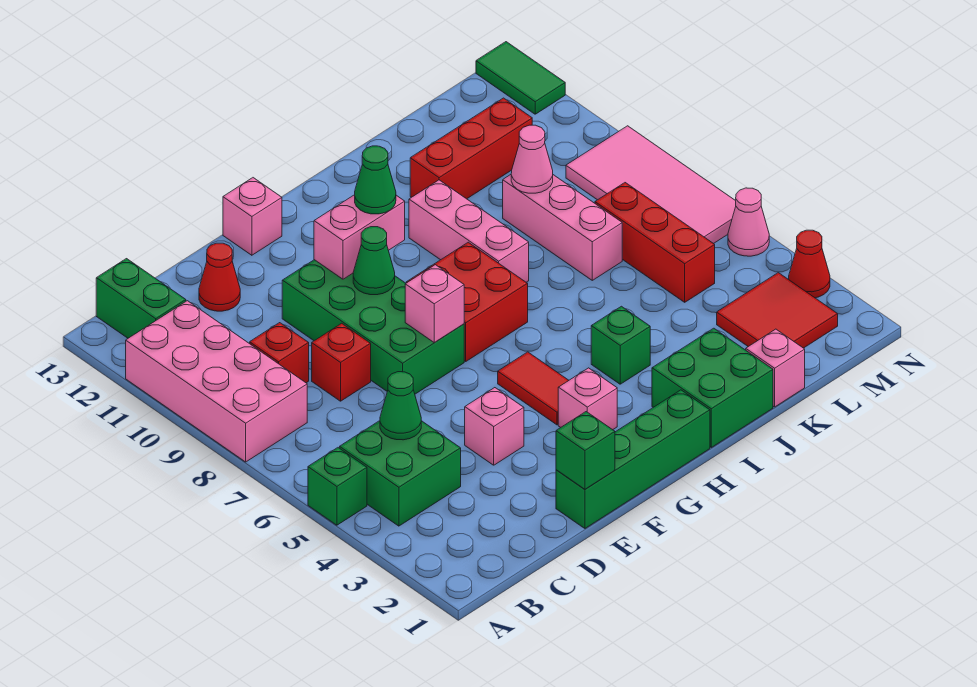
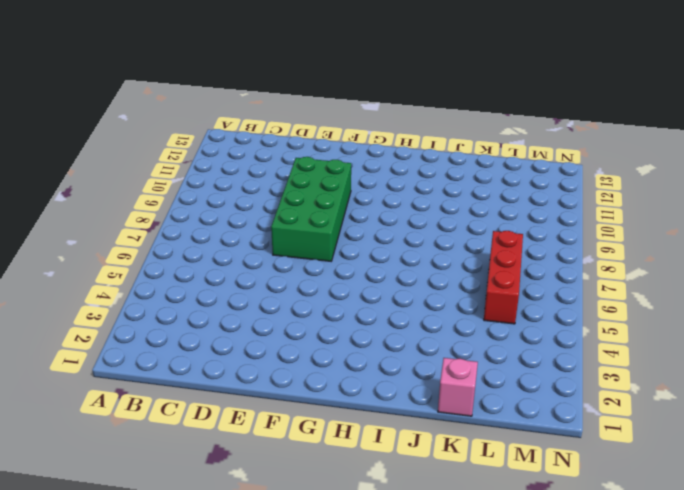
none -> green 1x1 brick [308,448,367,525]
none -> pink 2x4 brick [126,301,307,462]
none -> green 2x2 brick [340,421,461,526]
none -> green 1x2 brick [96,259,186,338]

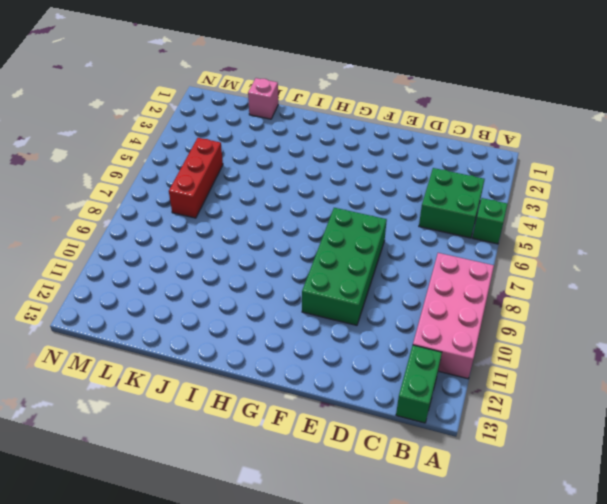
none -> red 1x1 brick [250,323,309,383]
none -> red 1x1 brick [312,323,371,401]
none -> red 1x1 cone [199,243,240,311]
none -> green 1x4 brick [556,390,710,528]

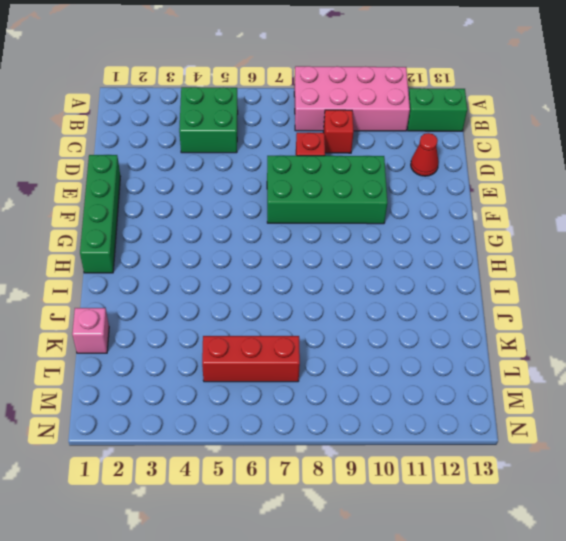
none -> green 1x1 brick [308,448,367,525]
none -> pink 1x1 brick [465,388,524,465]
none -> pink 1x1 brick [223,178,282,255]
none -> pink 1x1 brick [558,368,617,430]

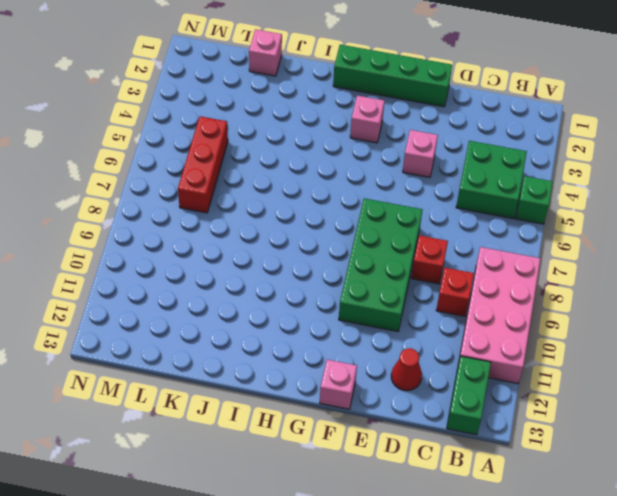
none -> red 1x2 tile [498,352,569,425]
none -> red 2x2 brick [406,242,528,361]
none -> green 2x2 brick [652,328,773,447]
none -> green 1x1 brick [591,306,650,384]

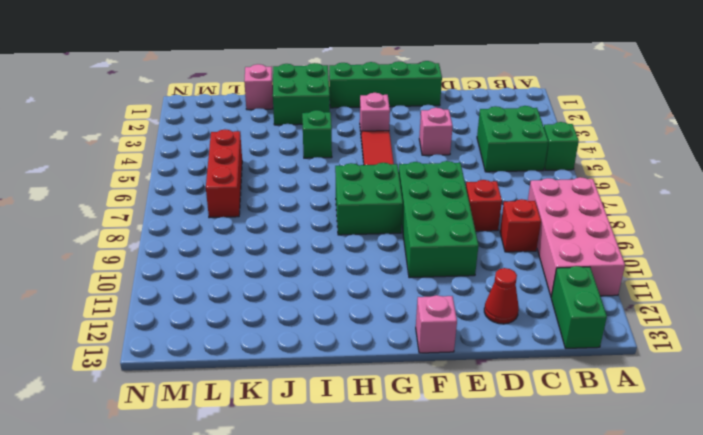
green 2x2 brick [335,163,403,235] -> red 2x2 brick [406,242,528,361]
none -> pink 1x3 brick [409,180,529,282]
none -> red 1x3 brick [410,98,532,199]
none -> pink 1x3 brick [503,175,622,280]
none -> red 2x2 tile [717,273,838,348]

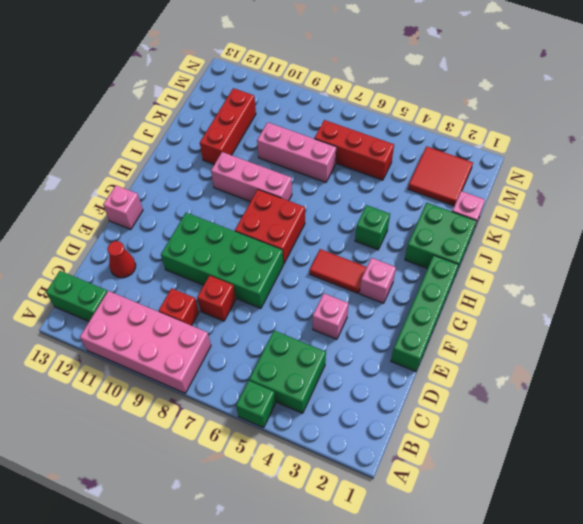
none -> pink 2x4 tile [566,126,736,244]
none -> red 1x1 cone [789,230,830,298]
none -> pink 1x1 cone [728,188,769,256]
none -> green 1x2 tile [476,42,565,114]

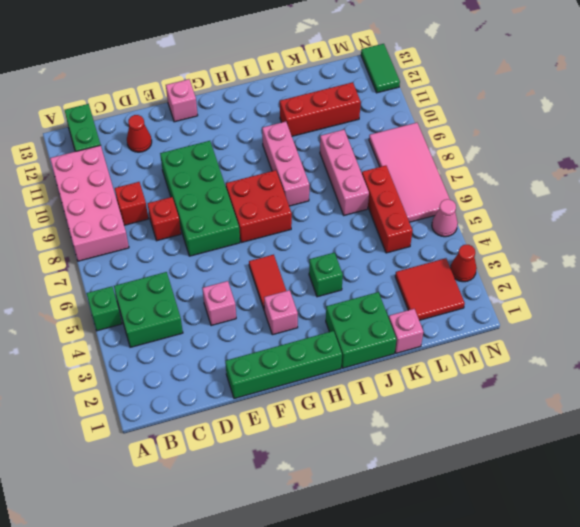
none -> green 1x1 cone [380,372,421,440]
none -> green 1x1 brick [556,412,615,489]
none -> pink 1x1 brick [405,265,464,343]
none -> green 1x1 cone [353,227,395,295]

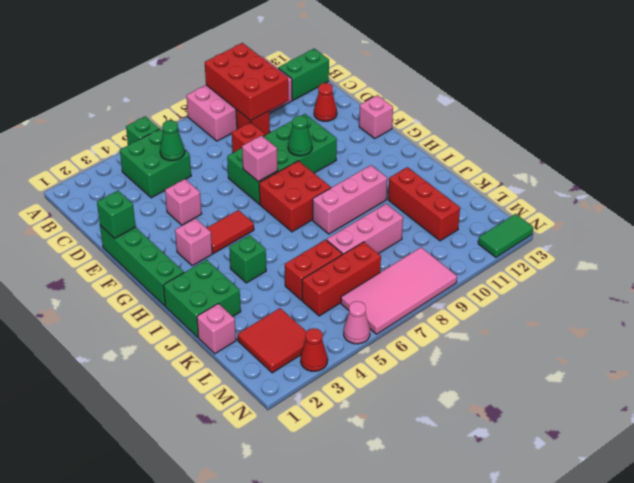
red 2x3 brick [205,43,288,121] -> none
red 1x2 brick [285,240,342,300] -> none
none -> pink 1x2 brick [314,195,405,279]
none -> pink 1x1 cone [511,125,553,193]
none -> green 1x1 cone [355,146,396,214]

